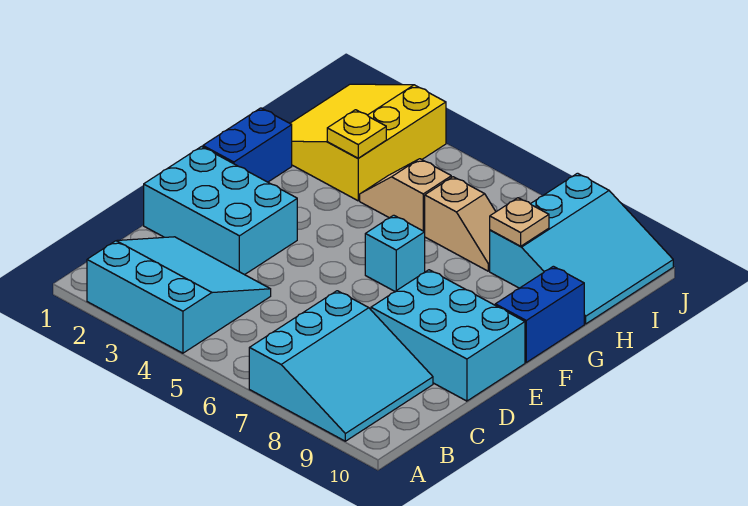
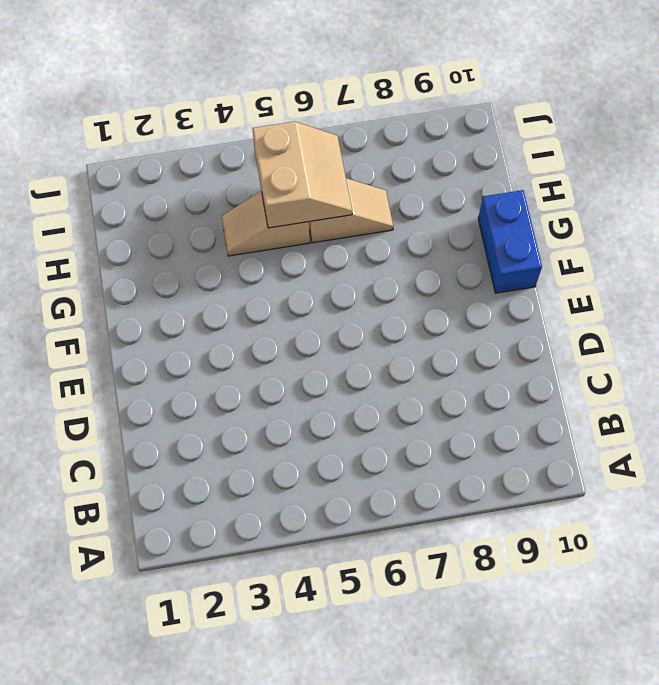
tan 2x2 slope [252,122,352,228] -> none
none -> cyan 3x3 slope [87,237,271,353]
none -> cyan 3x3 slope [249,291,433,441]
none -> cyan 2x3 brick [144,147,297,275]

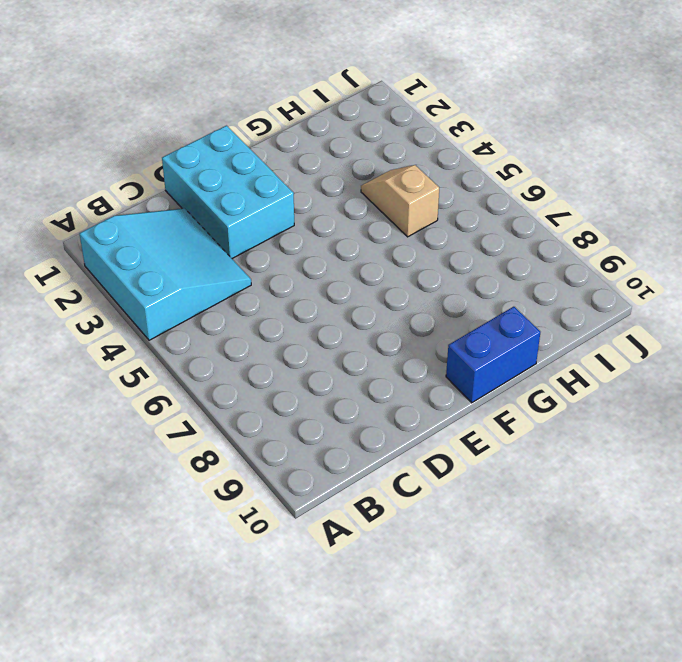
none -> cyan 3x3 slope [249,291,433,441]
none -> cyan 2x3 brick [371,270,525,401]
none -> blue 1x2 brick [203,108,292,182]

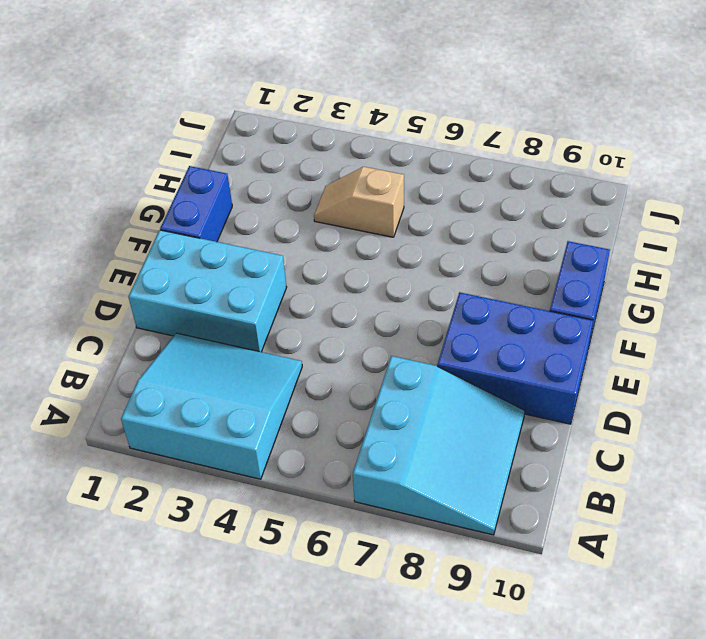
blue 2x3 brick [437,292,593,424] -> cyan 2x3 brick [371,270,525,401]
none -> cyan 1x1 brick [365,215,425,291]
none -> yellow 3x3 slope [290,84,446,201]
none -> tan 1x2 slope [425,177,496,271]

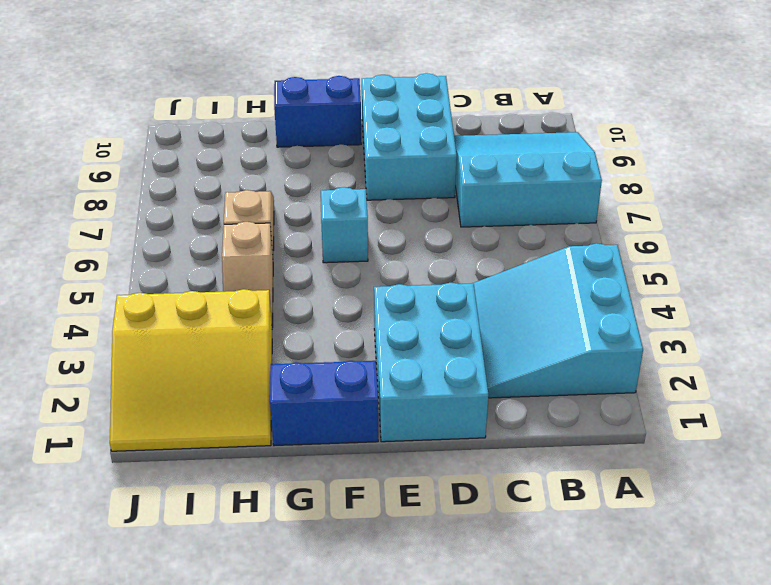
none -> cyan 3x3 slope [490,173,673,324]
none -> yellow 1x1 plate [327,110,386,158]
none -> tan 1x1 plate [490,198,549,246]

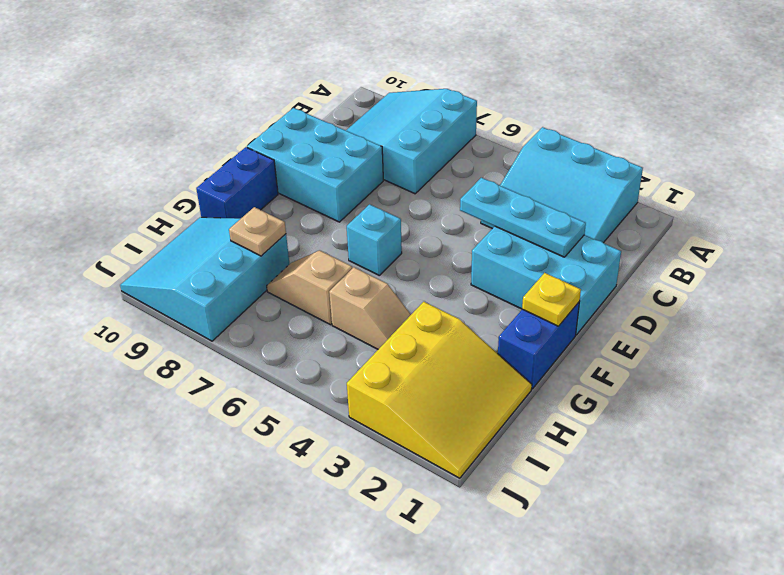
cyan 1x3 plate [460,178,586,257] -> none
yellow 1x1 plate [522,273,581,326] -> yellow 1x1 plate moved to [327,110,386,158]

